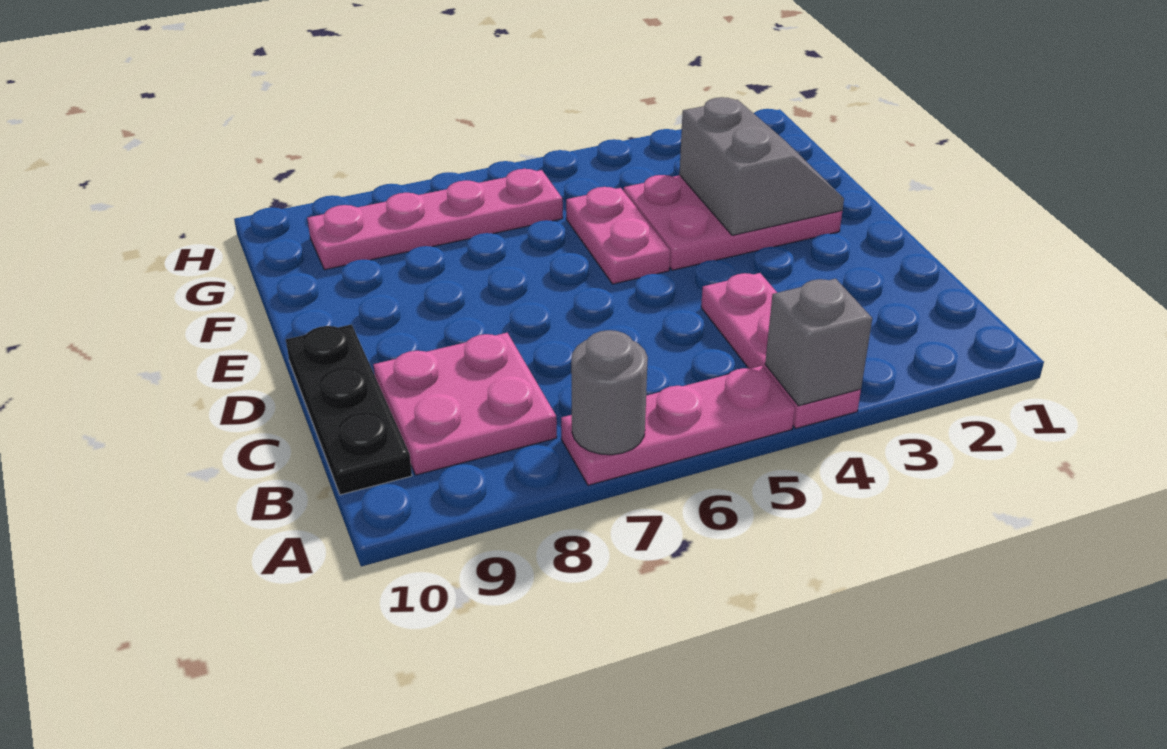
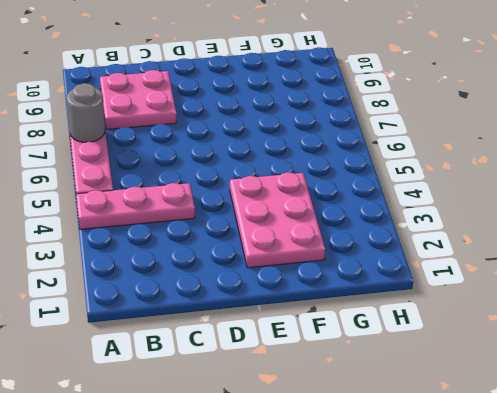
none -> black 1x3 plate [286,324,412,495]
none -> pink 1x2 plate [566,187,670,284]

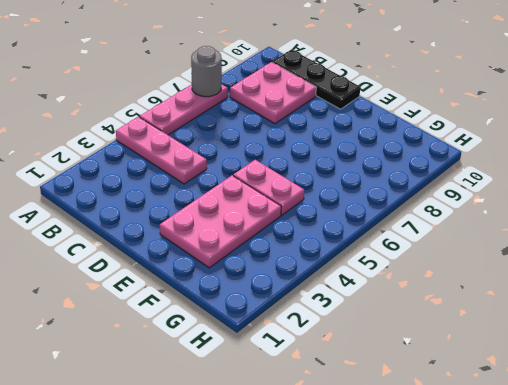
none -> pink 1x4 plate [307,169,563,270]
none -> grey 1x1 brick [765,279,872,406]

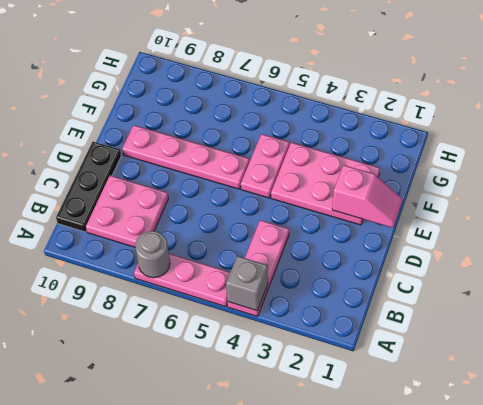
pink 1x2 slope [332,165,402,228] -> grey 2x2 slope [679,97,844,235]
pink 1x4 plate [122,125,249,189] -> pink 1x4 plate moved to [307,169,563,270]

